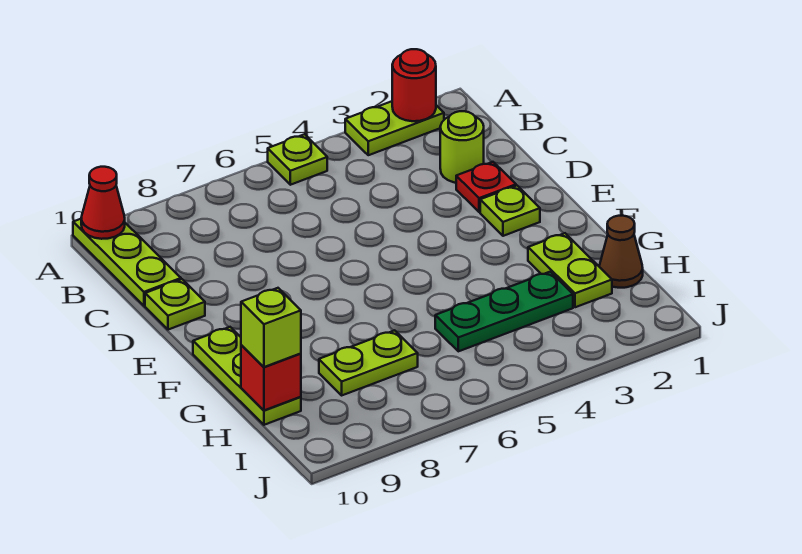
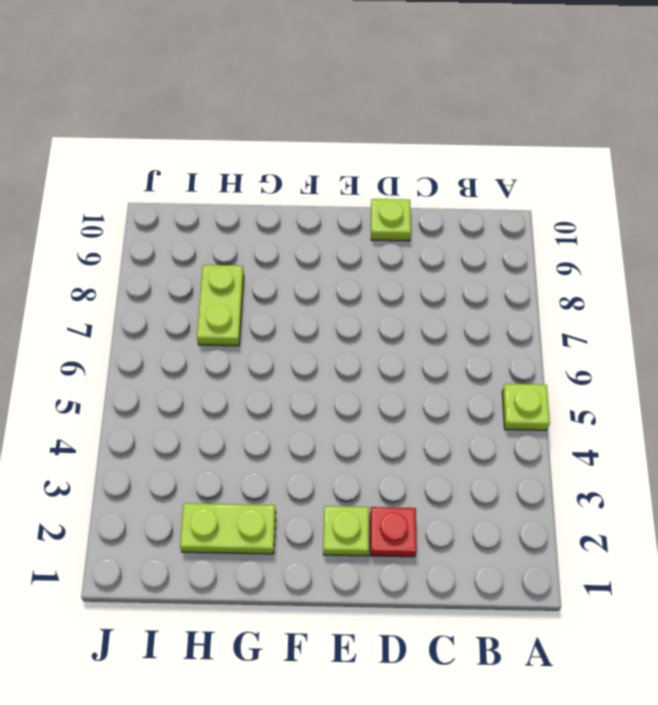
none -> lime 1x2 plate [345,101,444,155]
none -> lime 1x3 plate [73,219,181,306]
none -> lime 1x1 round brick [440,111,484,183]

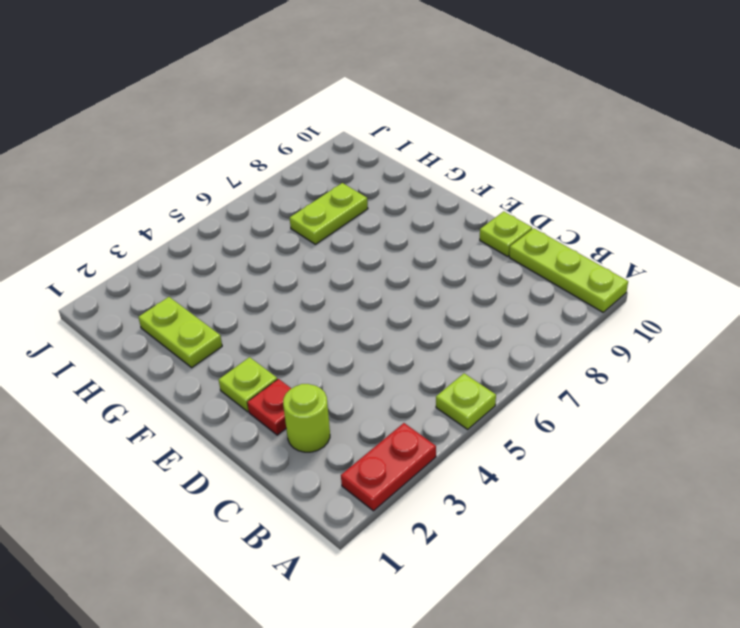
red 1x2 plate [341,423,436,511] -> lime 1x2 plate [345,101,444,155]
none -> lime 1x3 plate [193,327,301,425]
none -> brown 1x1 cone [599,216,643,288]
none -> green 1x3 plate [435,272,573,351]

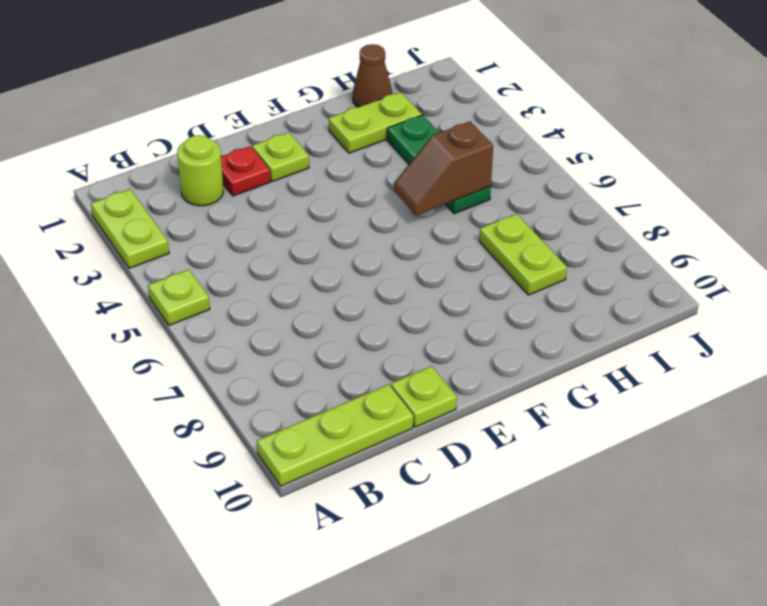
brown 1x2 slope [394,122,493,215] -> none
none -> lime 1x3 plate [193,327,301,425]
none -> red 1x1 round brick [392,49,436,121]
none -> red 1x1 cone [81,167,125,239]

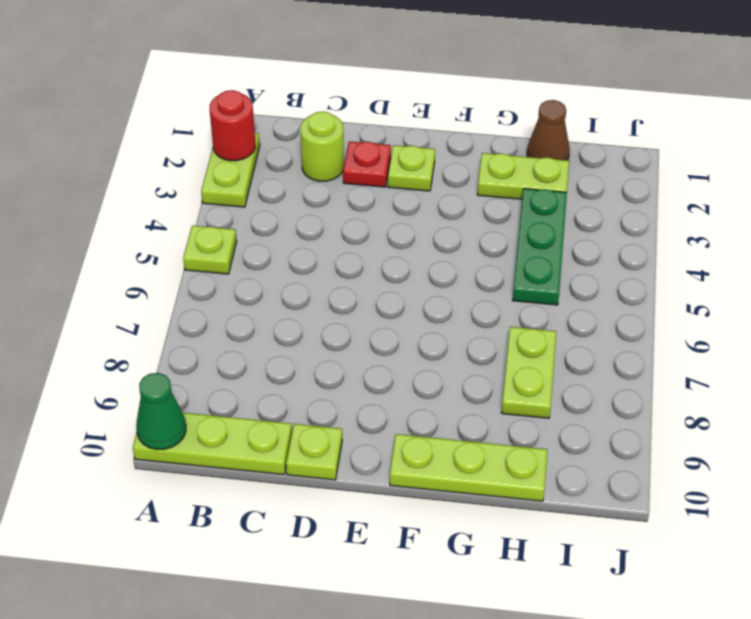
green 1x1 cone [136,373,186,449] -> red 1x1 cone [81,167,125,239]
none -> red 1x1 brick [241,345,301,411]
none -> lime 1x1 brick [241,288,301,367]

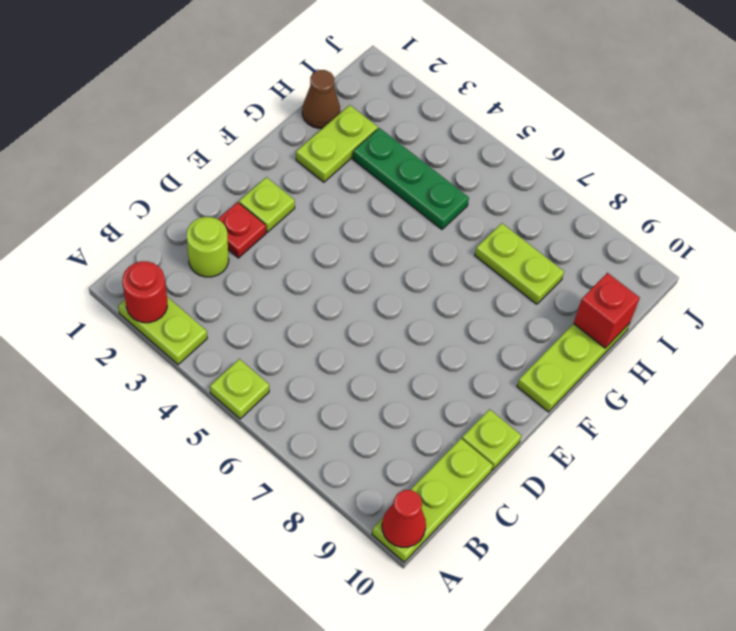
none -> lime 1x1 brick [241,288,301,367]

